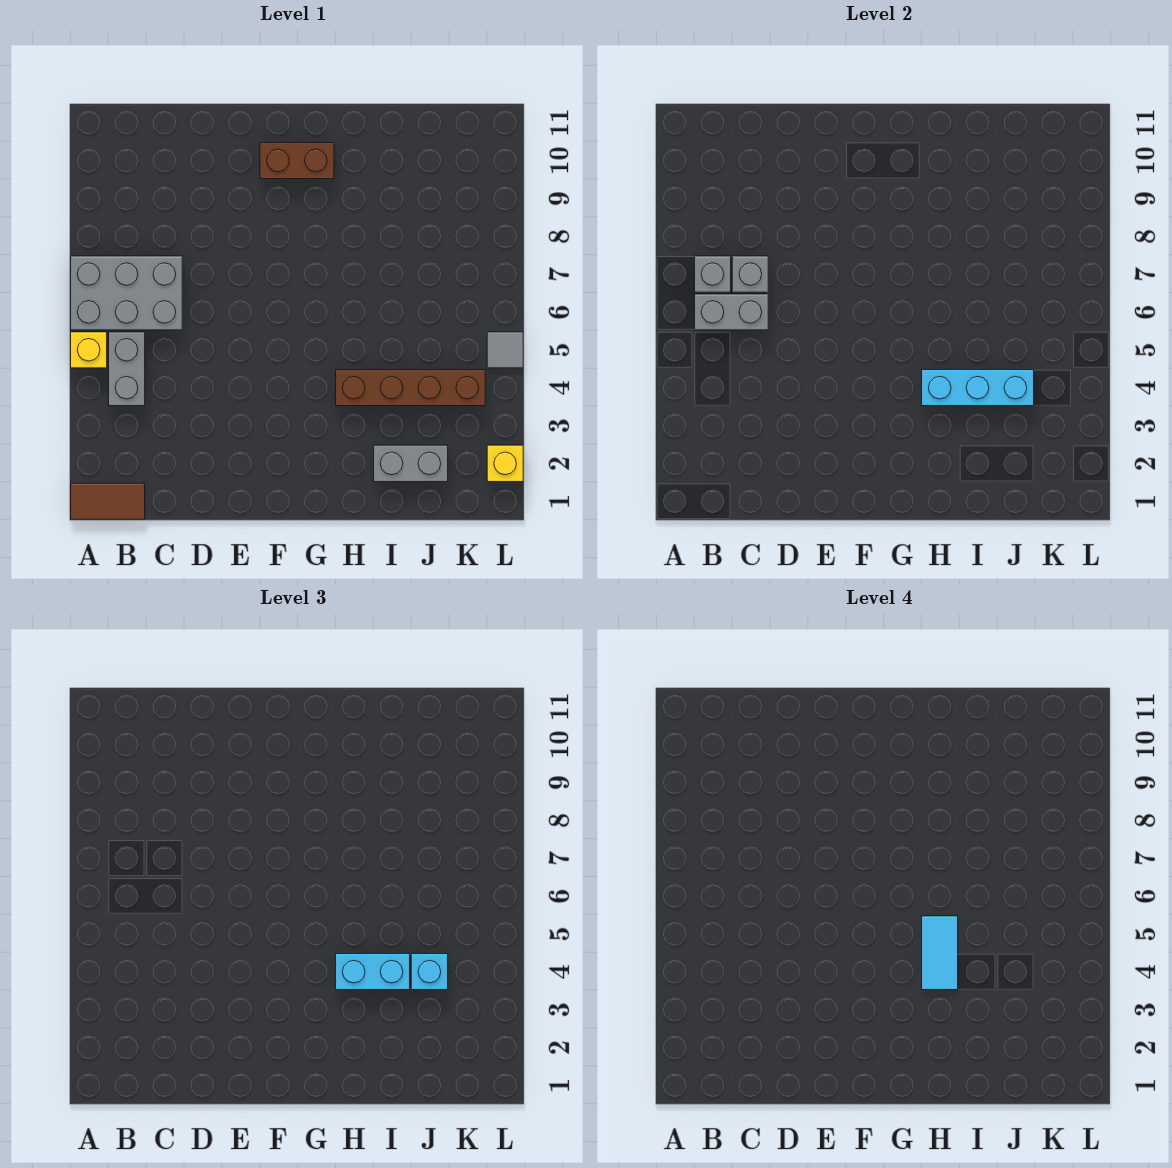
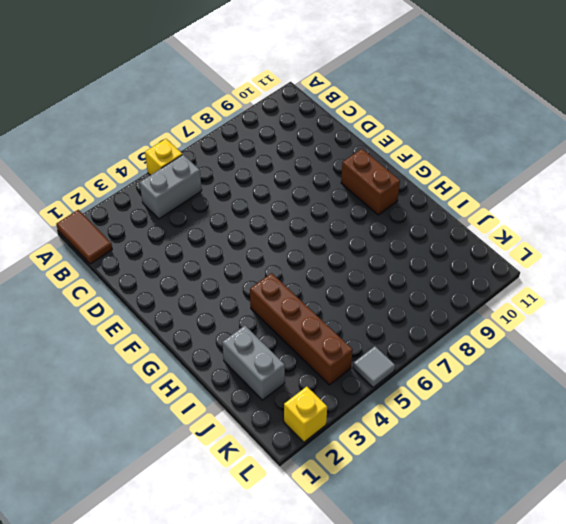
none -> grey 2x3 brick [71,256,182,330]
none -> grey 1x2 brick [695,294,768,330]
none -> grey 1x1 brick [695,256,731,292]

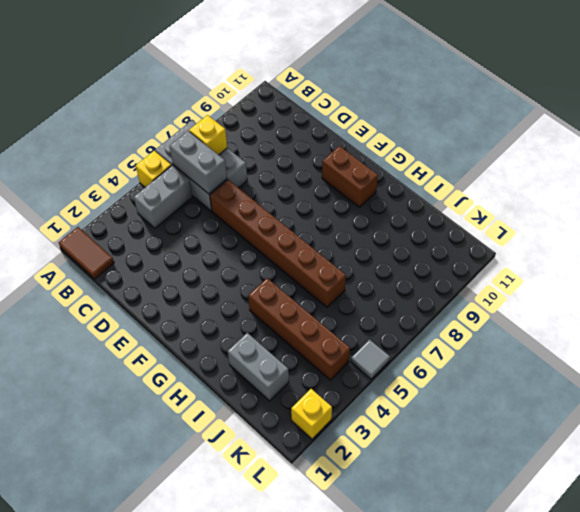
yellow 1x1 brick [189,115,227,155] -> grey 1x1 brick [695,256,731,292]
brown 1x6 brick [210,180,346,307] -> none
none -> grey 1x1 brick [732,256,768,292]
none -> cyan 1x3 brick [922,370,1034,406]
none -> cyan 1x2 brick [336,954,410,990]

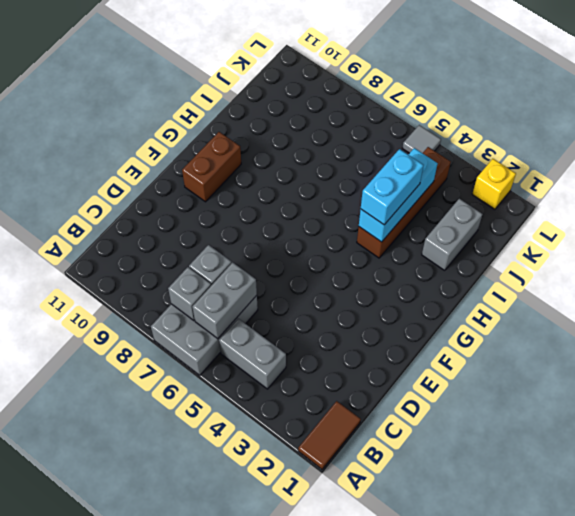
none -> yellow 1x1 brick [71,332,107,368]
none -> cyan 1x1 brick [411,954,448,990]
none -> cyan 1x2 tile [922,916,958,990]

